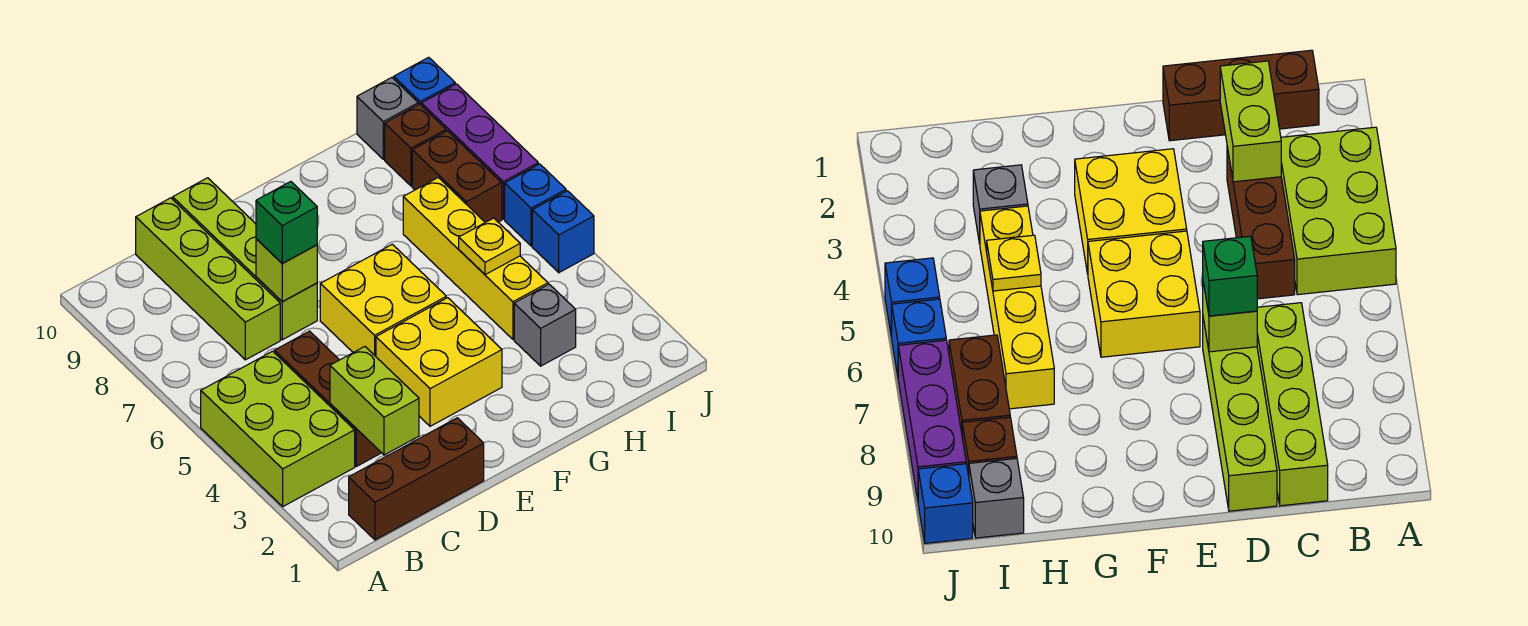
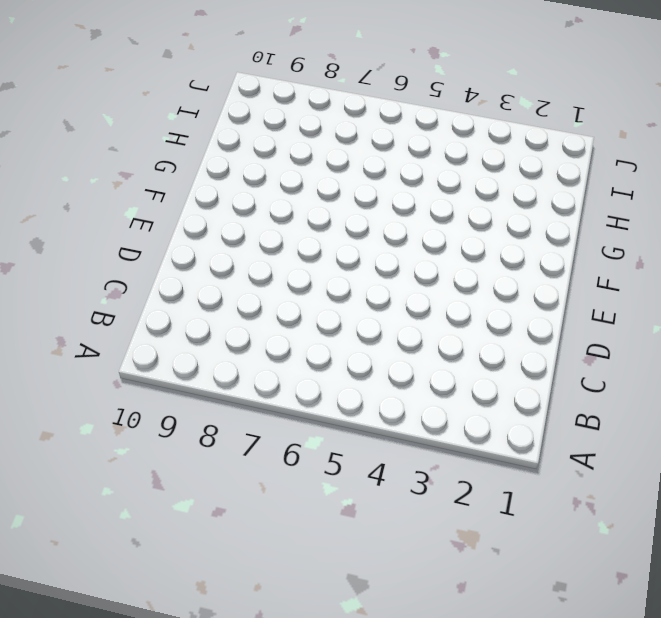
none -> lime 2x3 brick [201,351,355,506]
none -> brown 1x3 brick [349,418,484,540]
none -> brown 1x3 brick [274,331,381,466]

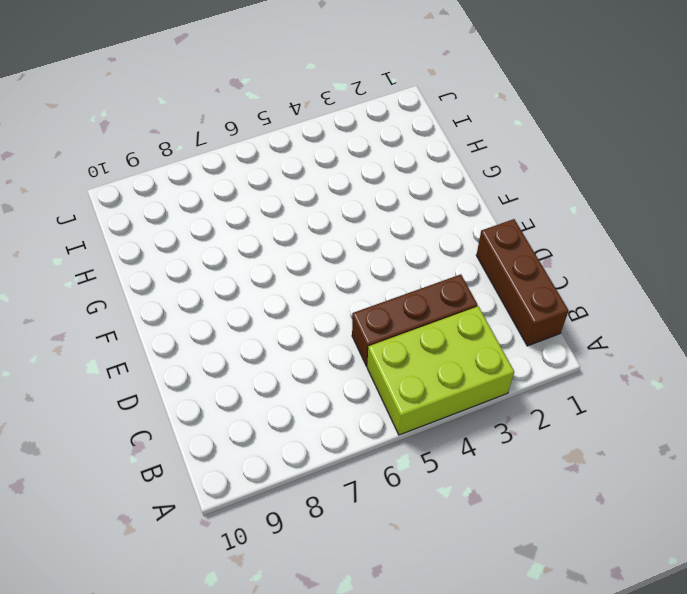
none -> lime 1x4 brick [136,198,280,360]
none -> lime 1x4 brick [173,178,317,340]
none -> yellow 2x2 brick [376,298,502,426]

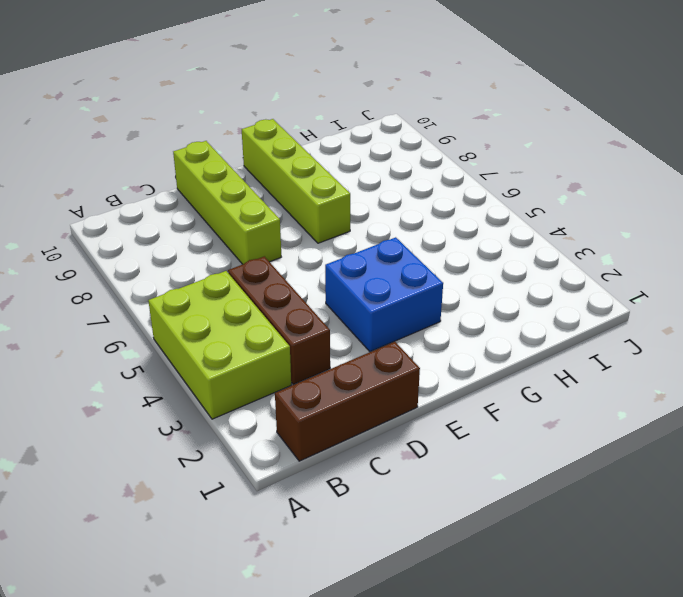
blue 2x2 brick [325,237,443,352] -> yellow 2x2 brick [376,298,502,426]
lime 1x4 brick [242,119,350,243] -> lime 1x4 brick moved to [136,198,280,360]
none -> yellow 2x2 brick [320,244,446,356]
none -> grey 1x1 brick [514,284,576,366]
none -> yellow 1x4 brick [403,178,548,339]

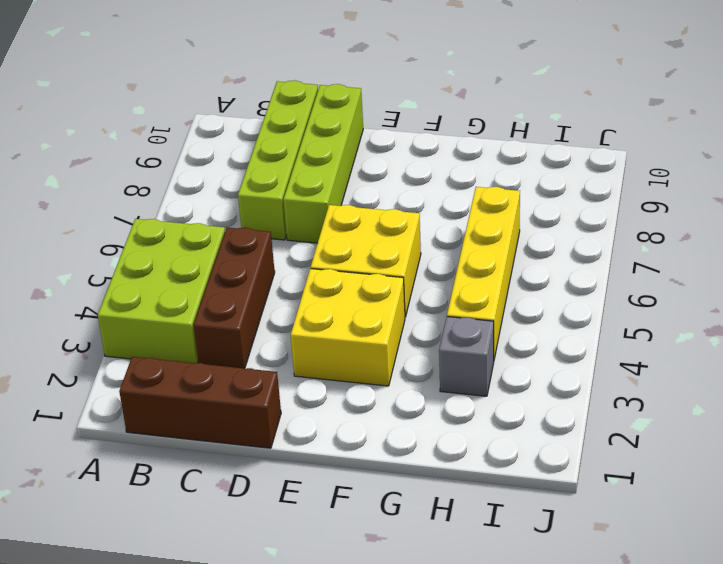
none -> brown 1x2 brick [412,131,502,222]
none -> brown 1x1 brick [385,104,446,186]
none -> grey 1x1 brick [357,78,418,159]

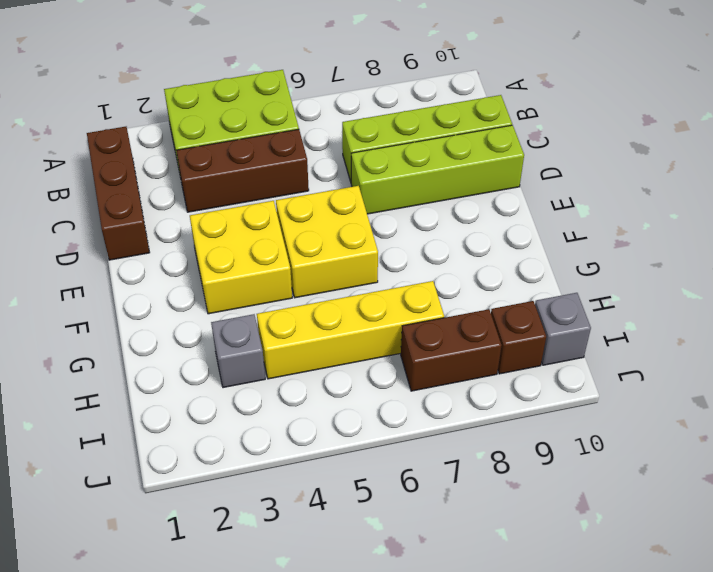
none -> blue 1x1 brick [532,191,594,273]
none -> blue 1x1 brick [505,164,566,246]
none -> purple 1x3 brick [421,84,538,219]

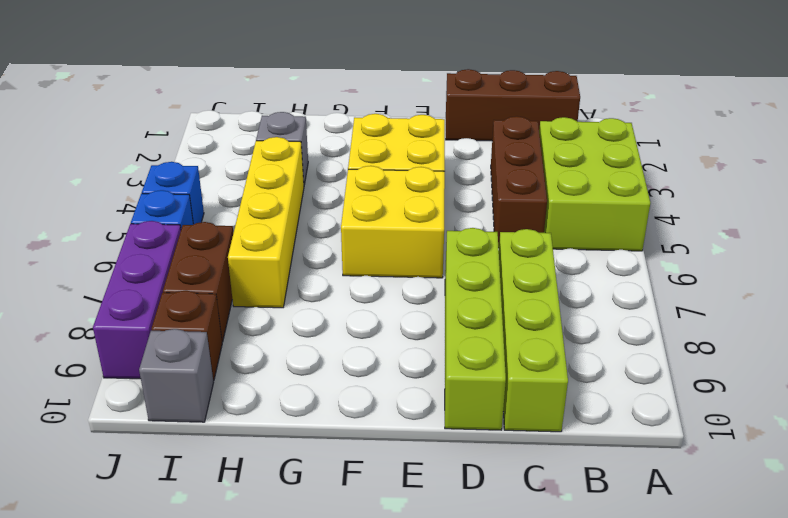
none -> blue 1x1 brick [394,57,455,105]
none -> lime 1x2 brick [330,347,419,455]
none -> lime 1x1 brick [256,239,317,301]

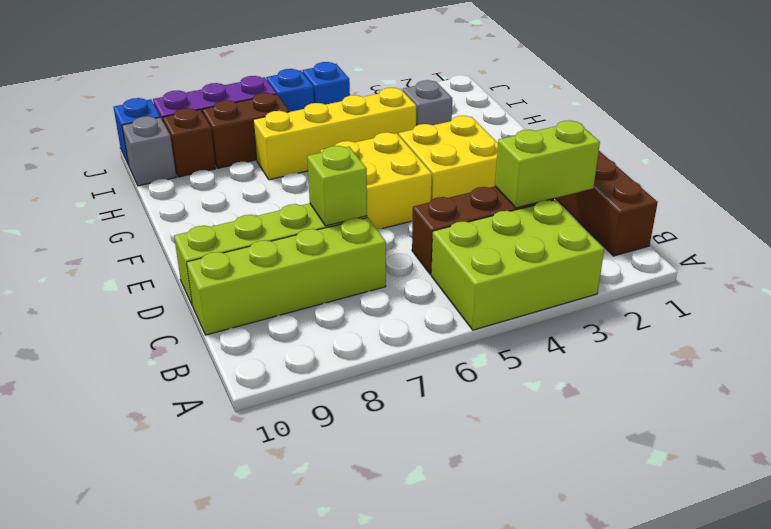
none -> yellow 1x1 plate [459,218,520,275]
none -> green 1x1 brick [256,182,317,263]

